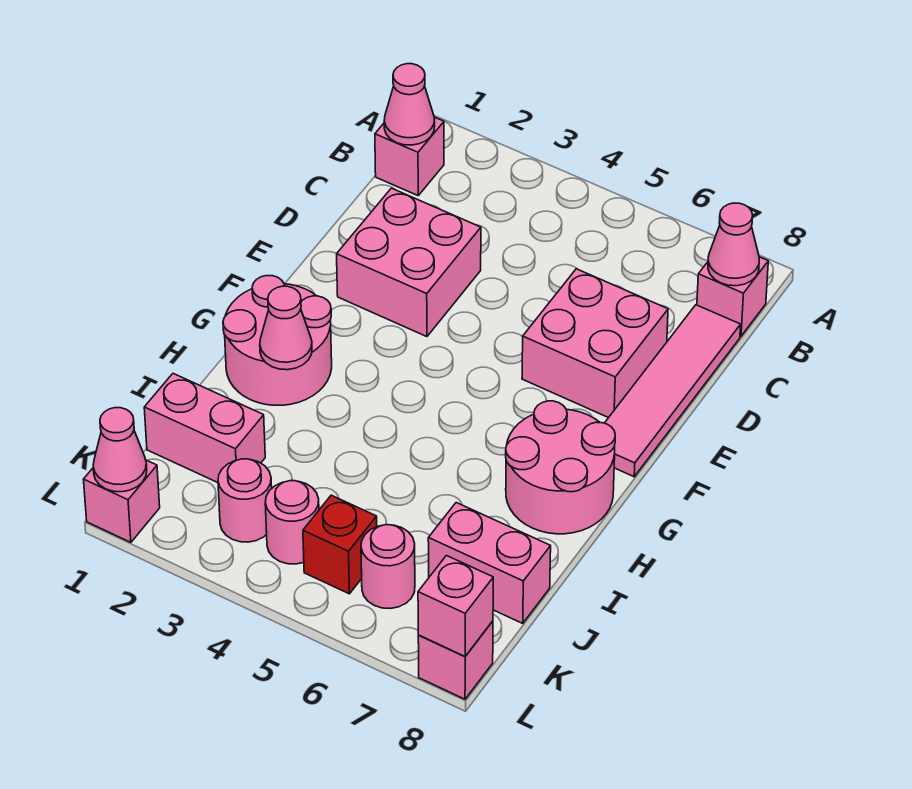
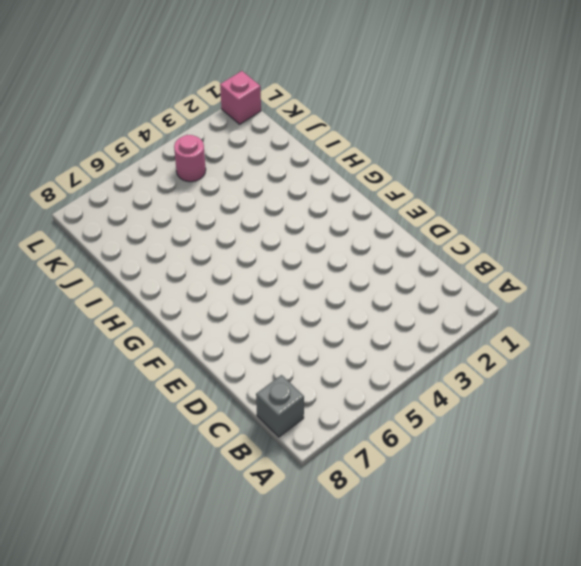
grey 1x1 brick [256,375,304,437] -> pink 1x1 brick [697,257,768,336]
none -> pink 1x1 brick [375,117,444,195]
none -> pink 1x4 tile [605,305,741,477]
none -> pink 2x2 brick [337,188,481,337]

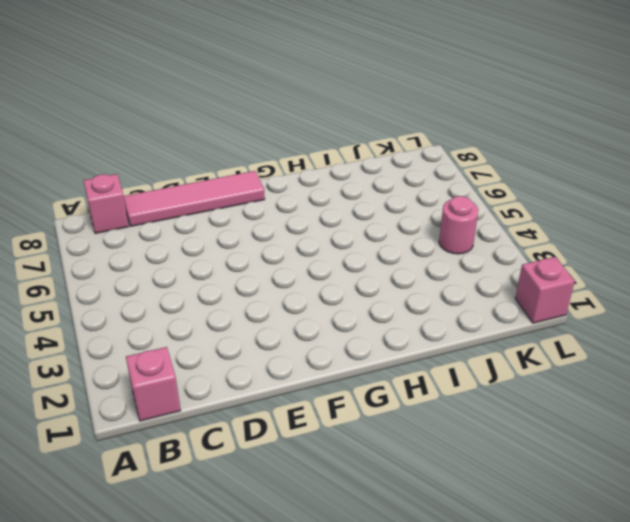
none -> pink 2x2 brick [337,188,481,337]
none -> pink 2x2 brick [522,269,668,418]
none -> pink 2x2 round brick [223,276,332,405]

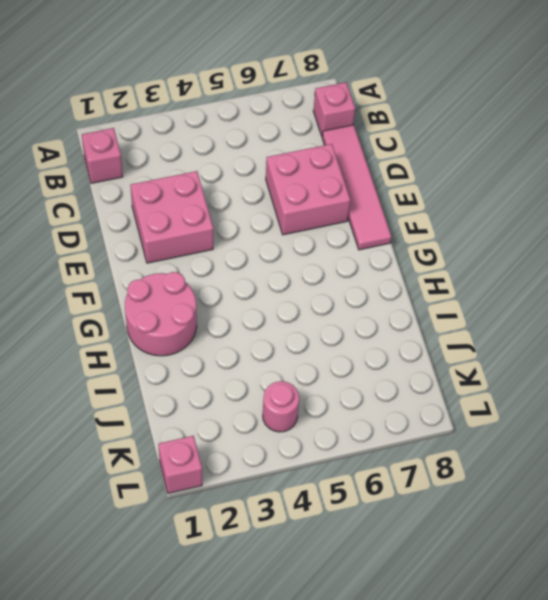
none -> pink 2x2 round brick [506,401,615,534]
none -> pink 1x2 brick [144,374,265,483]
none -> pink 1x2 brick [428,503,551,623]

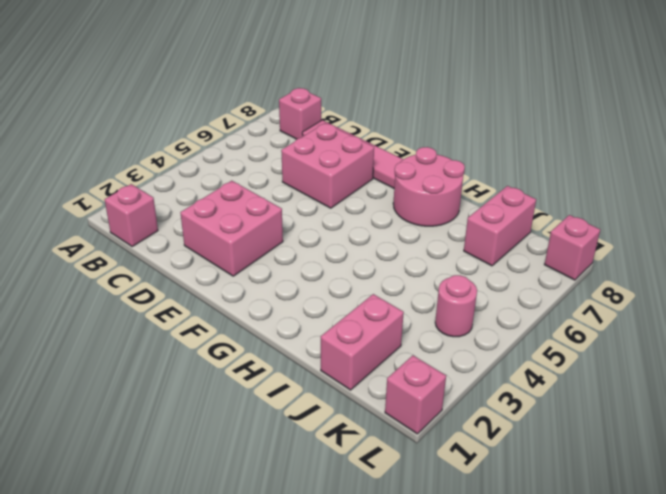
none -> pink 2x2 round brick [223,276,332,405]
none -> pink 1x1 round brick [218,459,272,542]
none -> red 1x1 brick [303,495,377,594]

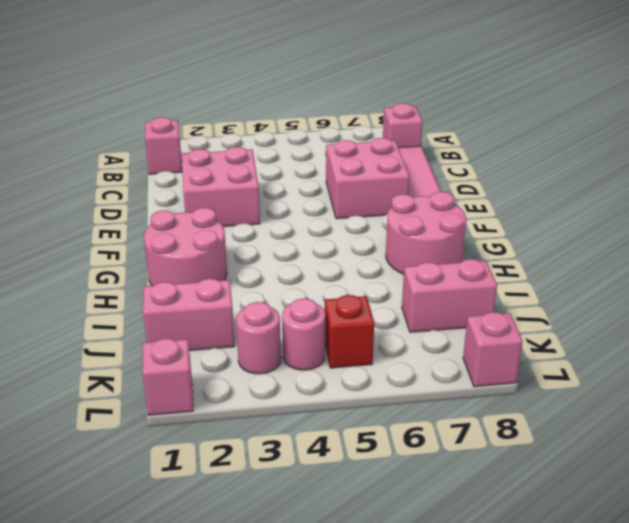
none -> pink 1x1 round brick [361,525,415,609]
none -> pink 1x1 cone [384,64,435,145]
none -> pink 1x1 cone [708,203,759,286]

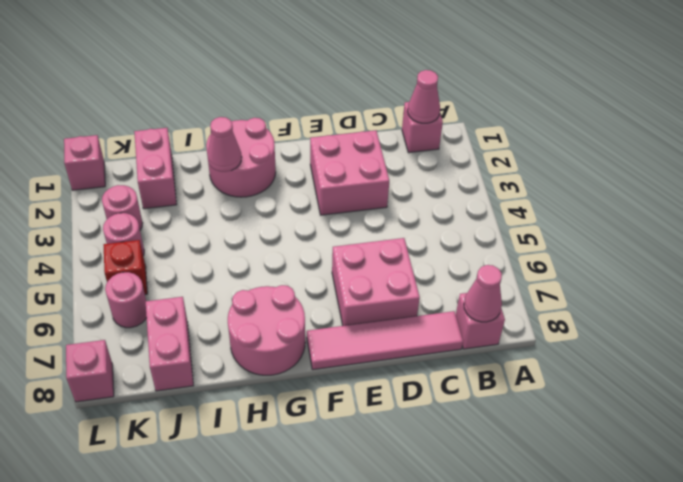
none -> pink 1x1 cone [93,408,147,492]
none -> pink 1x1 brick [418,556,493,657]

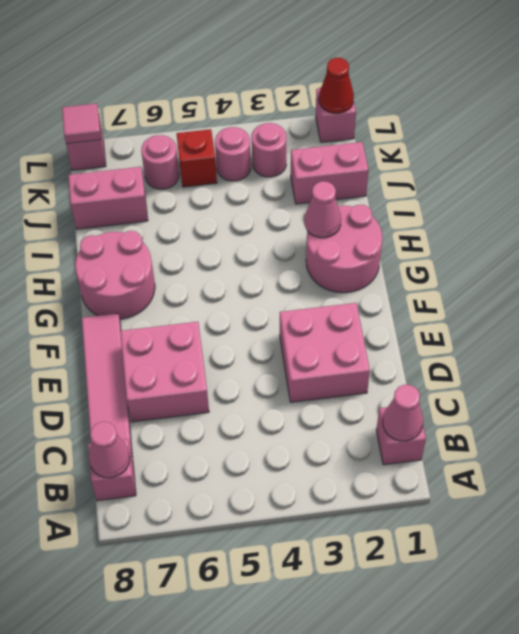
red 1x1 cone [319,58,354,113] -> pink 1x1 cone [93,408,147,492]
pink 1x1 tile [62,104,101,144] -> pink 1x1 brick [418,556,493,657]

